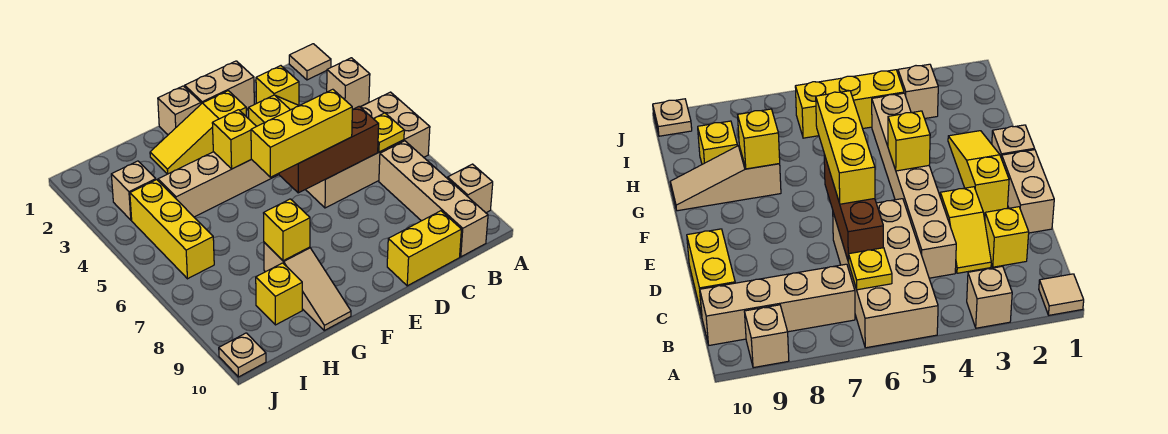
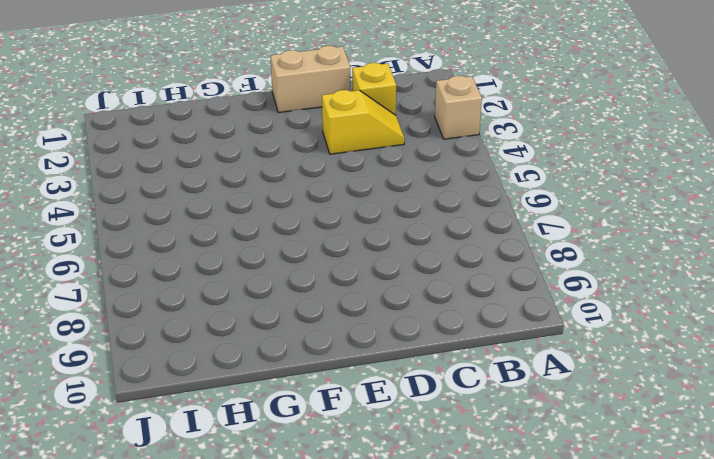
none -> tan 1x1 tile [289,44,331,80]
none -> tan 2x4 brick [306,92,430,208]
none -> tan 1x1 brick [448,164,493,213]

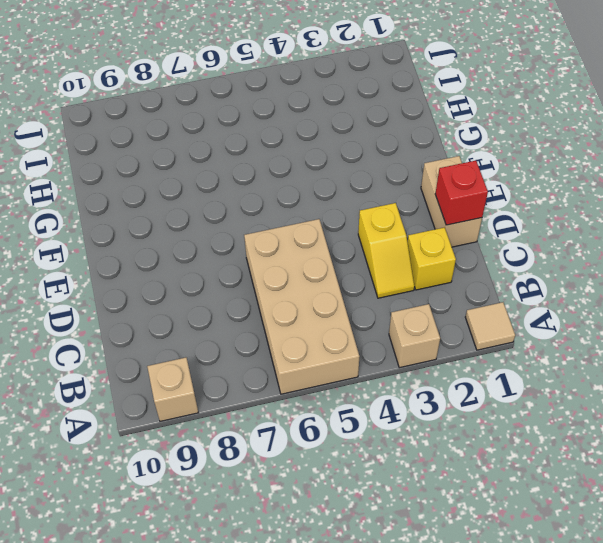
red 1x1 brick [435,161,488,225] -> none
none -> tan 1x4 brick [379,141,488,257]
none -> tan 1x6 brick [158,152,279,217]
none -> yellow 1x2 brick [387,211,461,286]

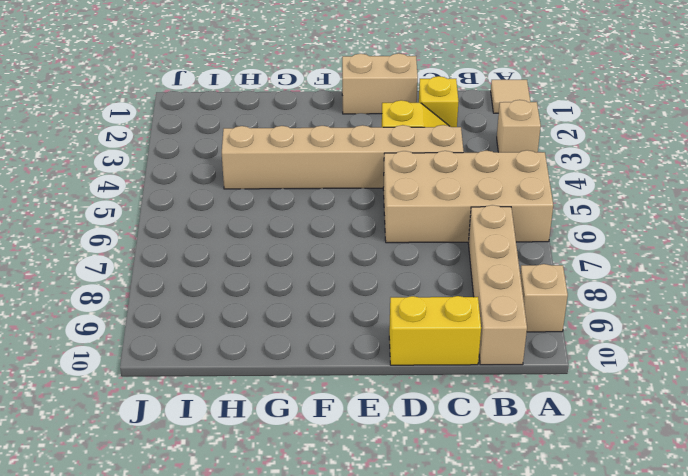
none -> yellow 1x3 slope [150,91,246,174]
none -> tan 1x1 brick [158,86,201,135]
none -> tan 1x3 slope [264,242,351,331]

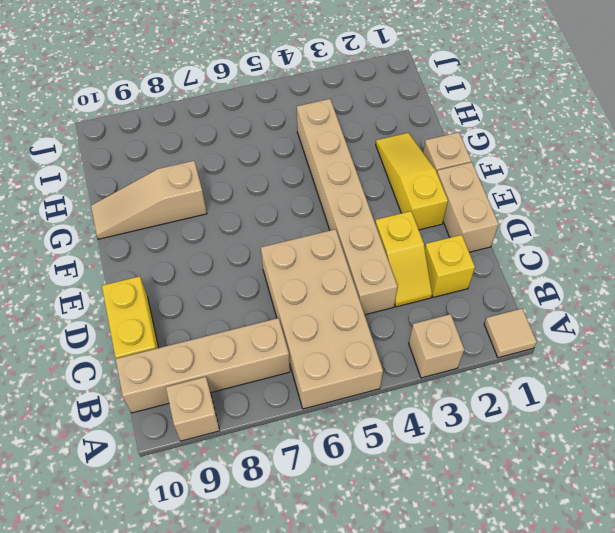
none -> yellow 1x1 brick [256,263,302,325]
none -> tan 1x1 brick [111,161,156,220]
none -> yellow 1x3 brick [130,180,214,279]

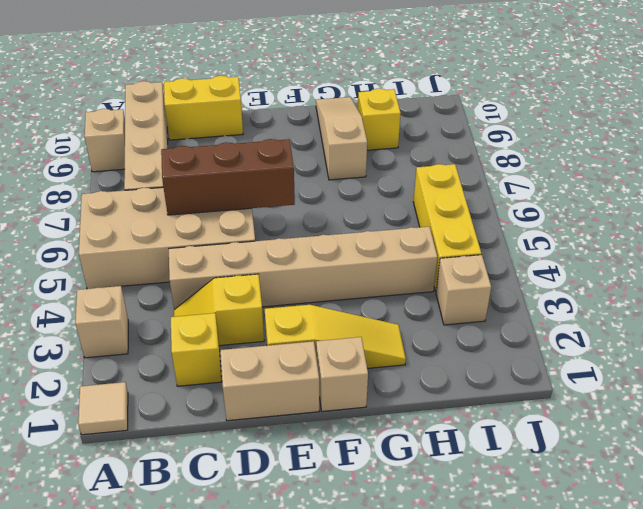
none -> tan 1x1 plate [219,333,266,377]
none -> yellow 1x1 plate [374,113,404,152]
none -> yellow 1x1 brick [212,110,256,169]

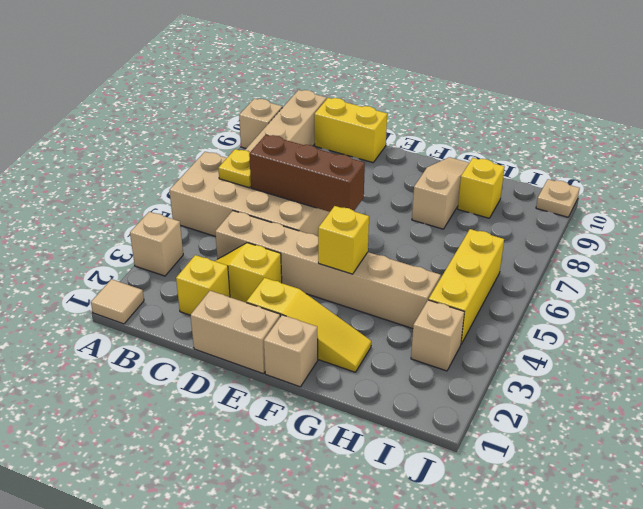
none -> yellow 1x1 brick [264,199,310,261]
none -> yellow 1x3 brick [251,89,352,177]

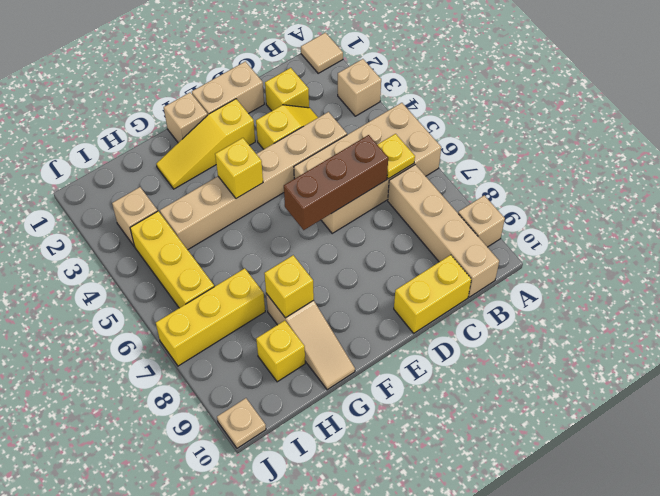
yellow 1x3 brick [156,268,265,366] -> yellow 1x3 brick moved to [251,89,352,177]

